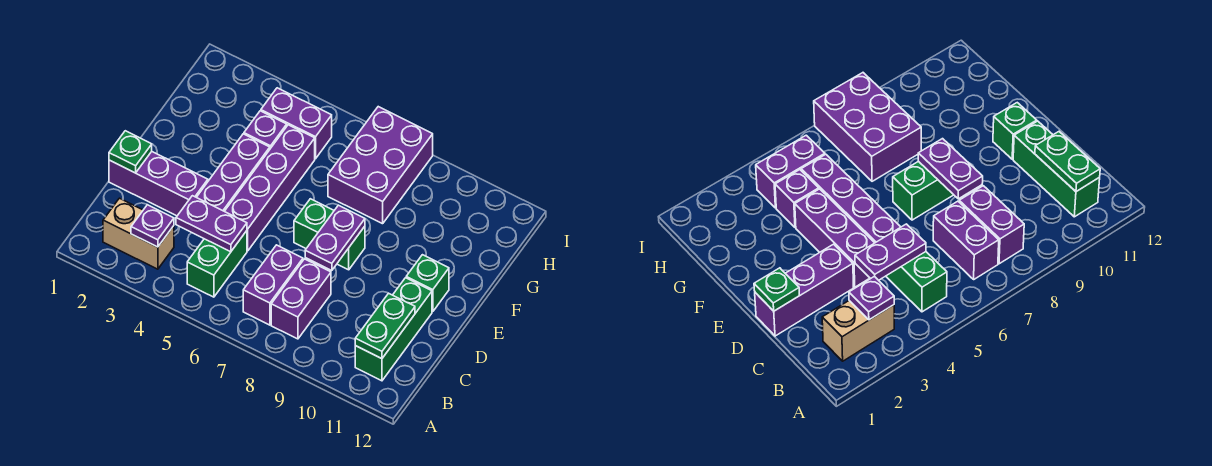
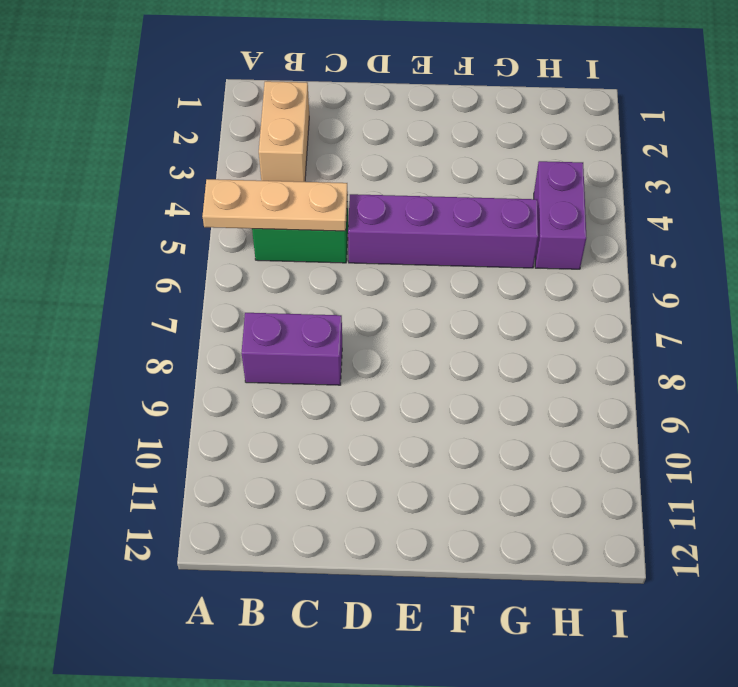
tan 1x3 plate [202,179,348,231] -> purple 1x2 plate [176,196,247,252]
none -> purple 1x2 brick [243,245,303,325]
none -> green 1x3 brick [355,278,432,381]
none -> purple 1x3 brick [109,152,208,216]

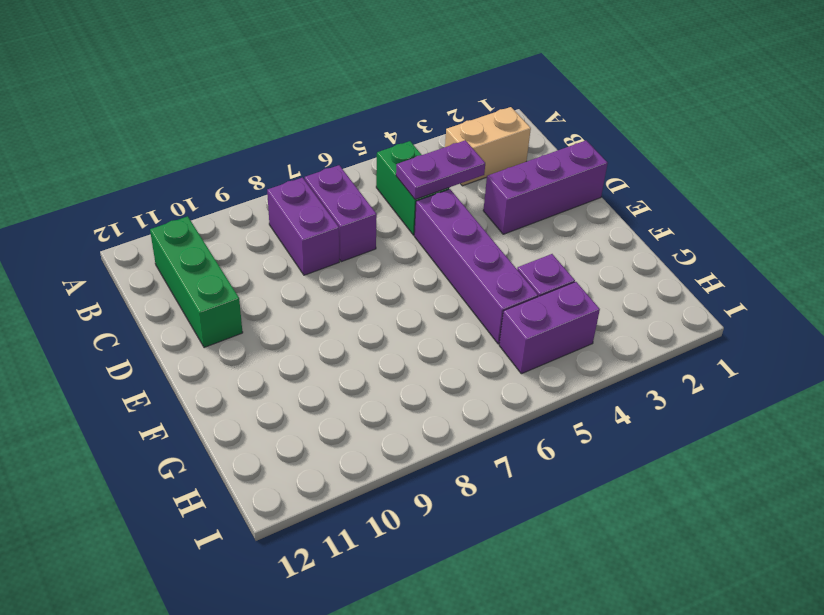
none -> purple 1x3 brick [197,134,270,211]
none -> green 1x2 brick [294,199,365,270]
none -> green 1x1 brick [406,255,449,312]

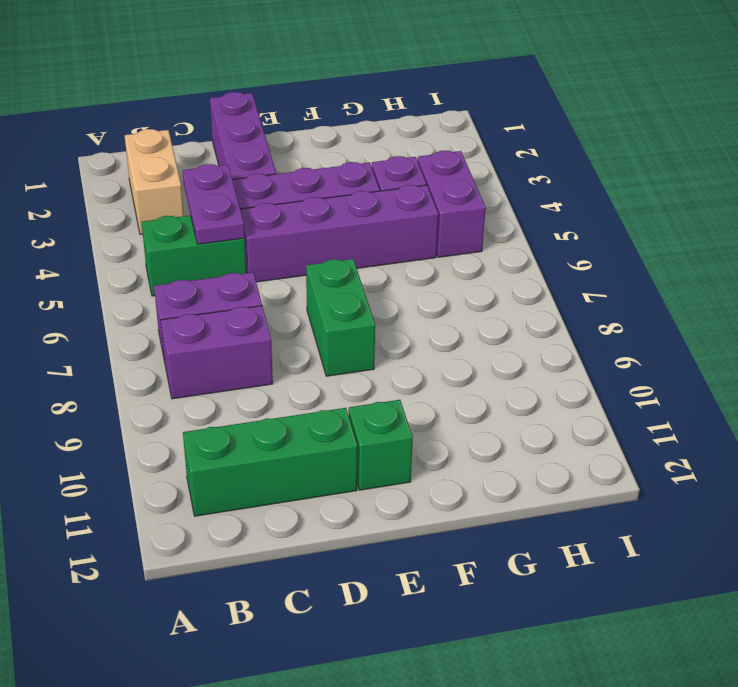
none -> purple 2x3 brick [328,107,433,224]
none -> purple 1x1 plate [131,205,174,247]
none -> green 1x2 plate [355,293,415,359]

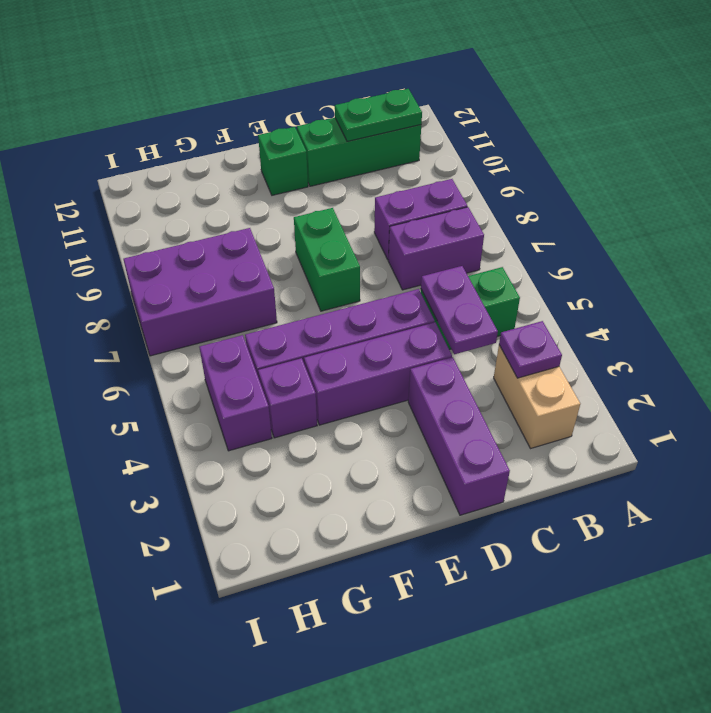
none -> green 1x1 plate [109,131,152,173]
none -> purple 1x2 plate [305,205,365,271]

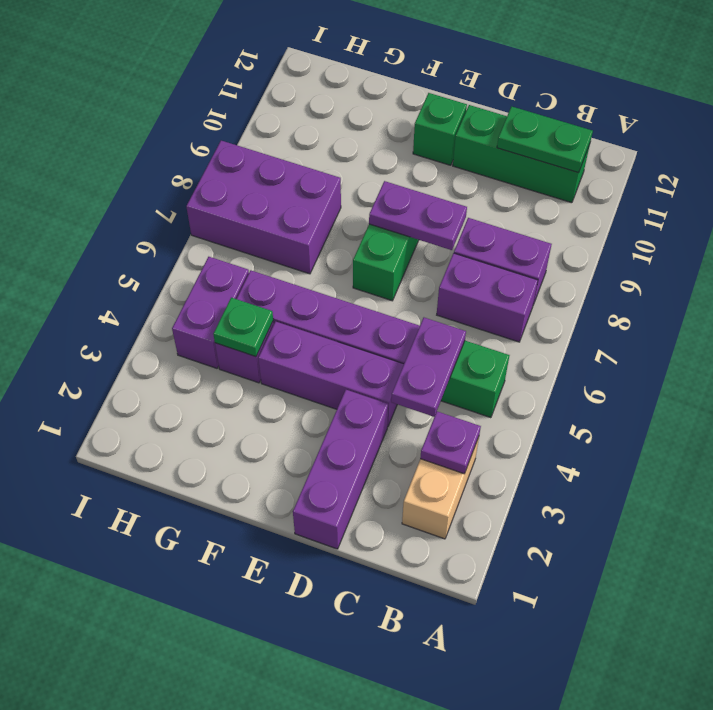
green 1x1 plate [213,298,273,357] -> green 1x1 plate moved to [109,131,152,173]

